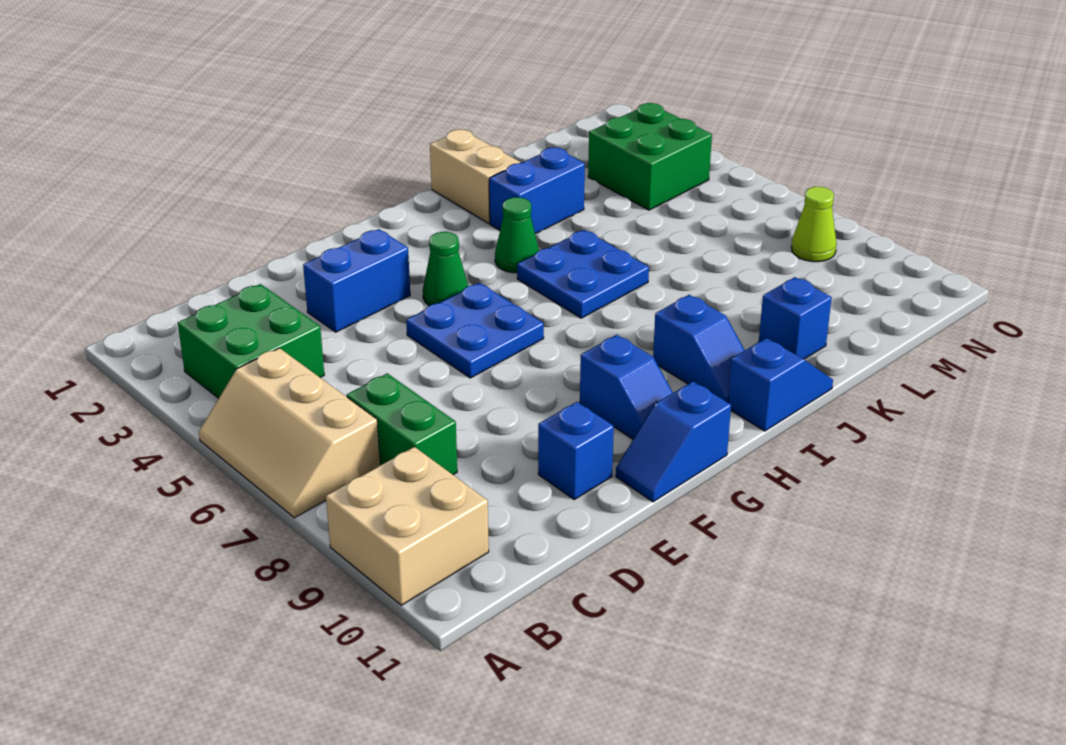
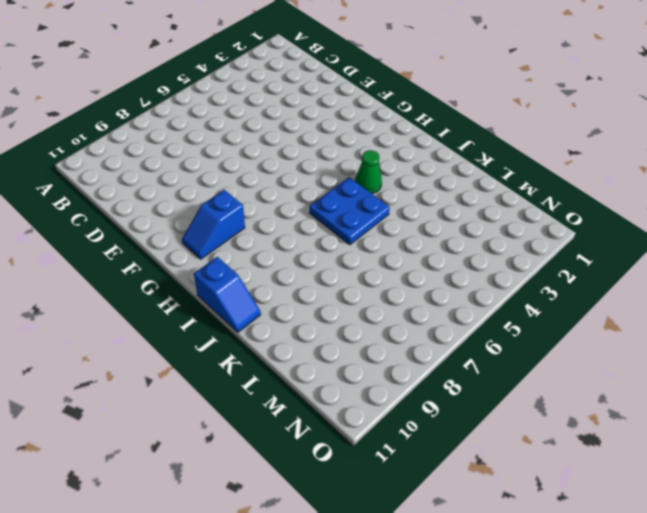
none -> tan 2x3 slope [199,348,380,518]
none -> tan 2x2 brick [326,447,489,605]
none -> green 2x2 brick [178,284,324,398]

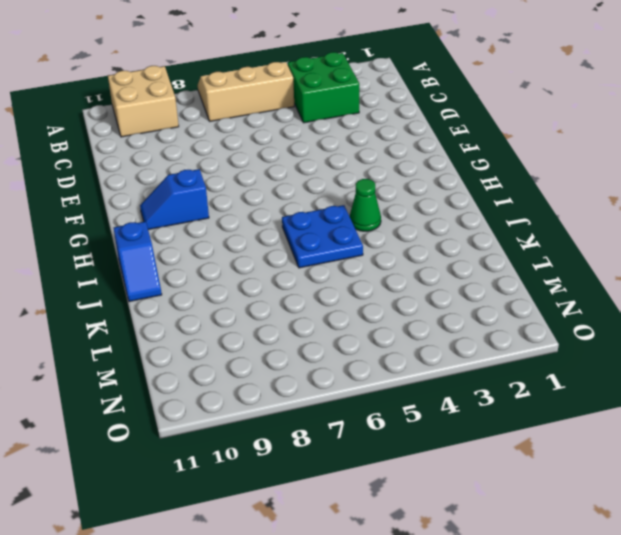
none -> green 1x2 brick [347,373,457,475]
none -> blue 1x2 brick [303,229,410,332]
none -> blue 1x1 brick [538,402,614,499]

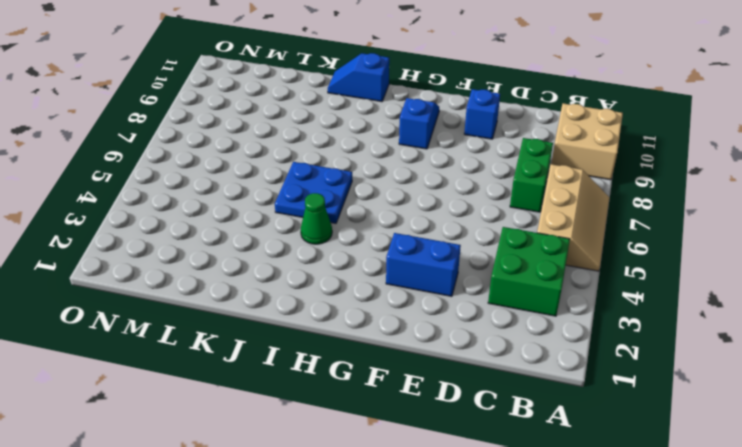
none -> blue 2x2 plate [406,283,544,378]
none -> blue 1x2 slope [616,382,731,502]
none -> green 1x1 cone [423,232,468,306]

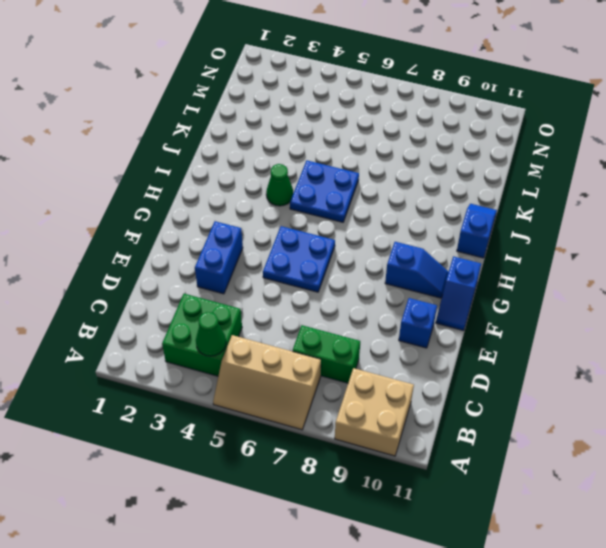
green 1x1 cone [196,312,226,356] -> green 1x1 cone moved to [423,232,468,306]
none -> blue 1x2 slope [653,295,745,402]
none -> tan 1x2 brick [430,130,520,223]
none -> blue 1x2 brick [489,147,585,234]

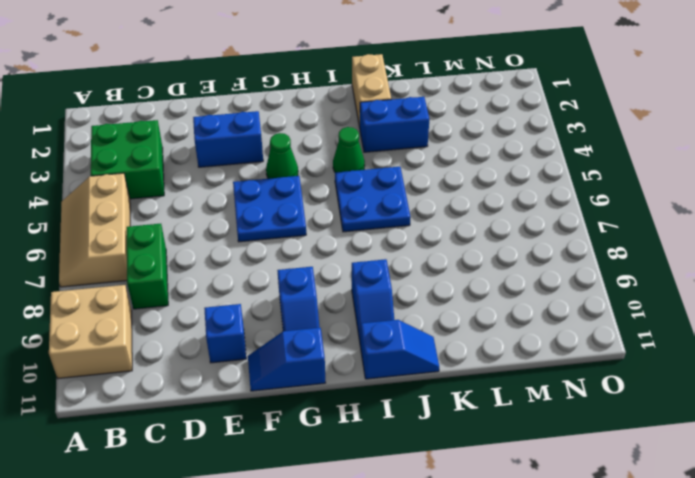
none -> blue 1x1 brick [759,277,832,359]
none -> green 2x2 brick [588,103,712,210]
none -> lime 1x1 cone [791,187,837,262]

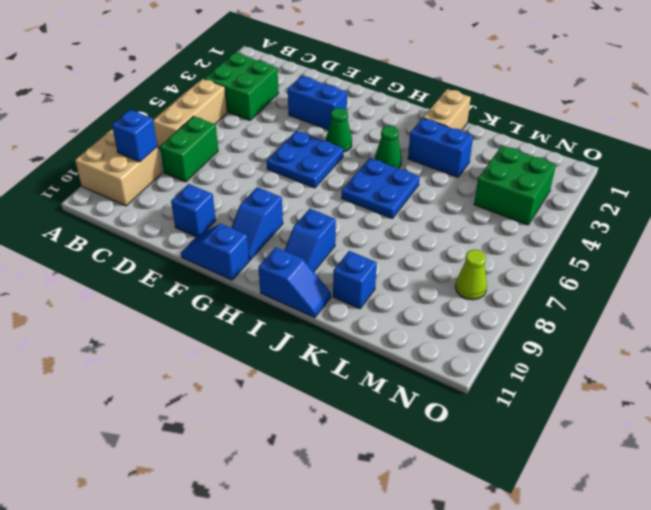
blue 1x1 brick [112,110,157,162] -> none

